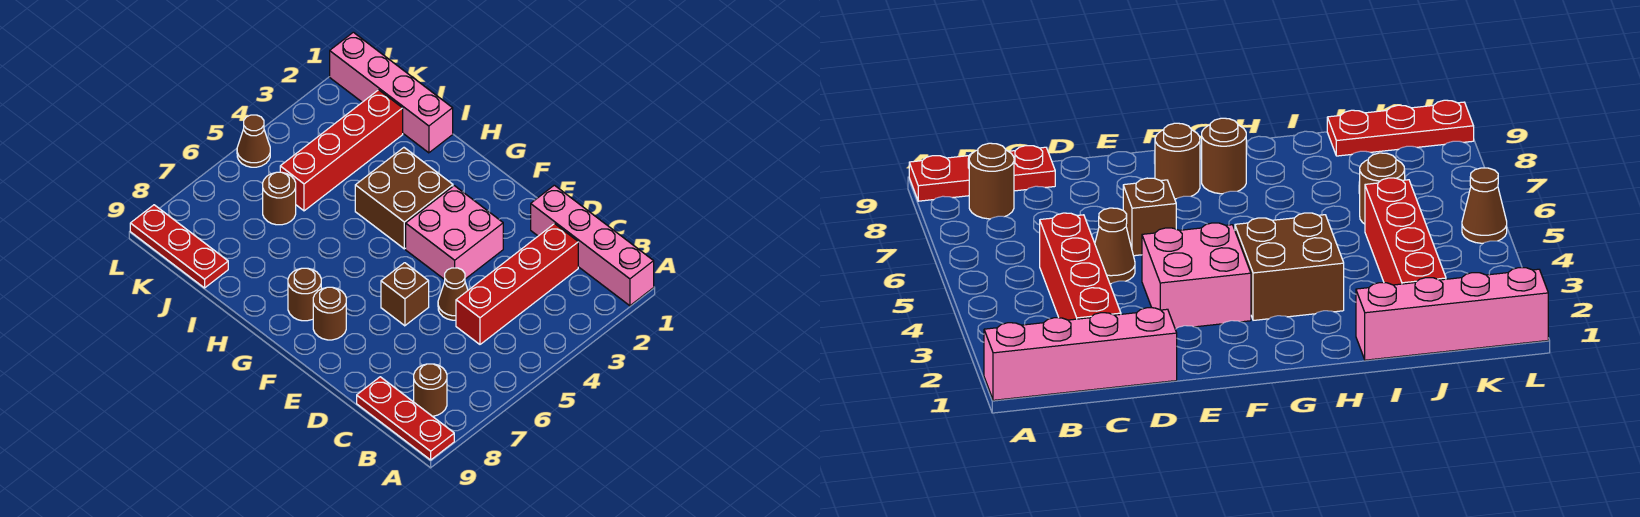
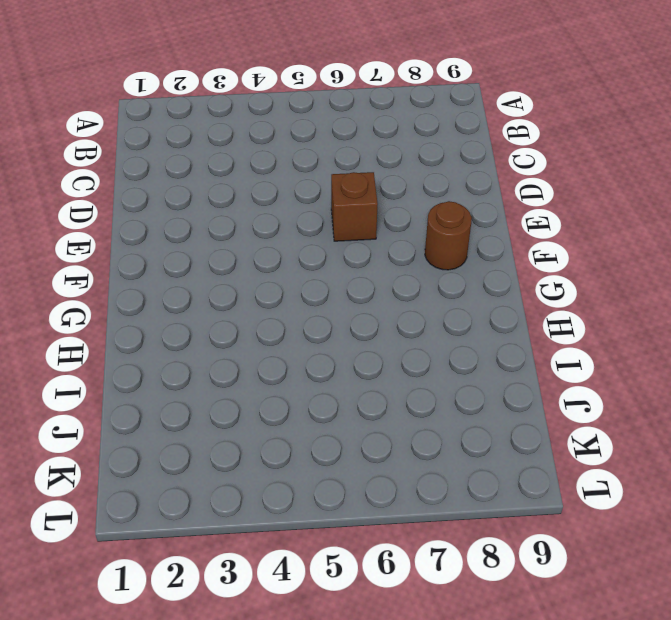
none -> pink 1x4 brick [531,185,654,306]
none -> red 1x3 plate [357,377,454,460]
none -> brown 1x1 round brick [414,364,447,416]

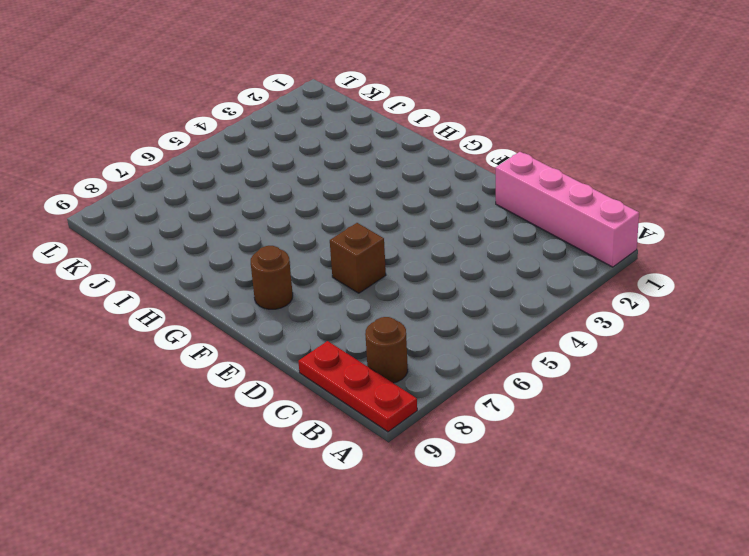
none -> red 1x4 brick [456,224,578,344]
none -> brown 1x1 cone [438,268,468,320]
none -> pink 2x2 brick [406,186,503,280]

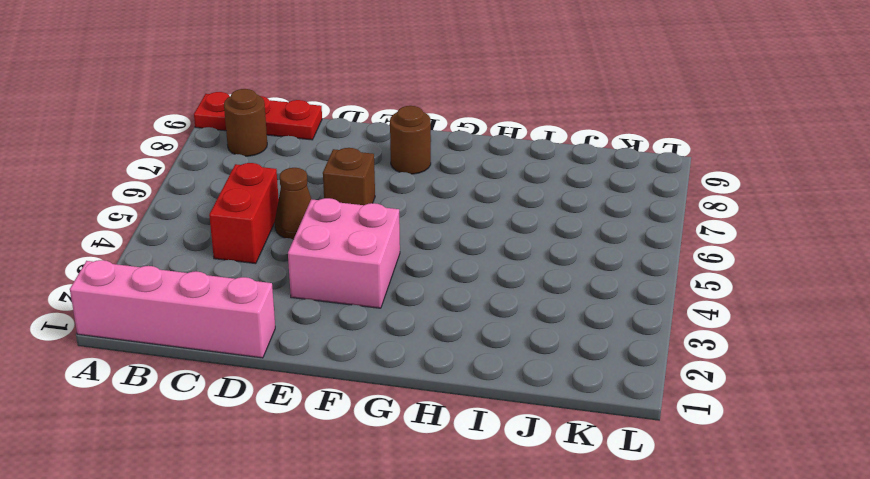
red 1x2 brick [209,163,279,264] -> red 1x4 brick [456,224,578,344]
none -> brown 2x2 brick [355,148,453,249]
none -> brown 1x1 round brick [288,268,321,321]
none -> pink 1x4 brick [330,32,453,153]

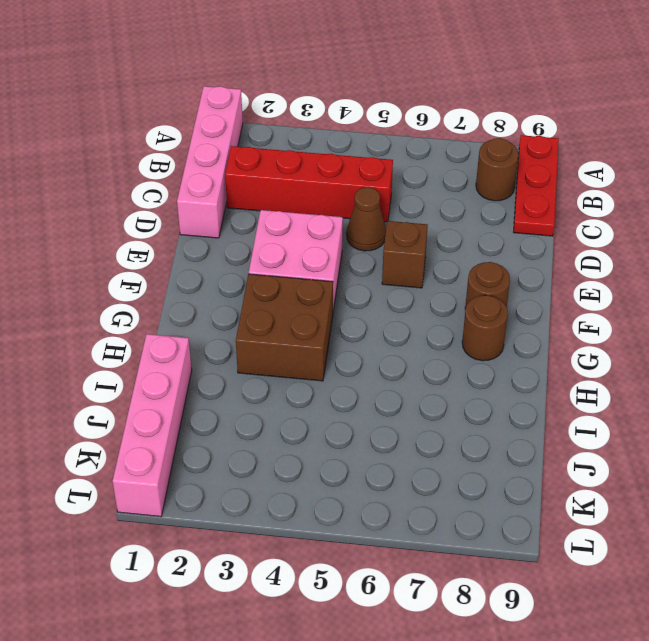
none -> red 1x4 brick [280,90,403,211]
none -> brown 1x1 round brick [263,172,296,225]
none -> red 1x3 plate [130,205,228,288]

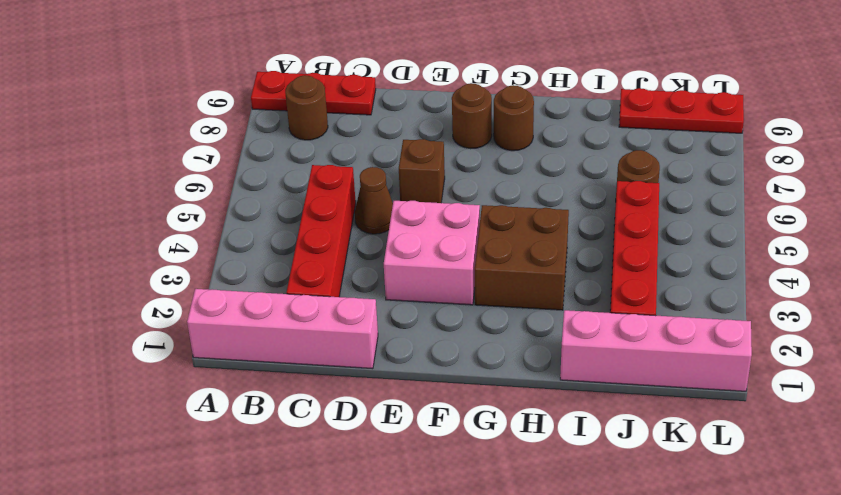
none -> brown 1x1 cone [237,115,270,167]

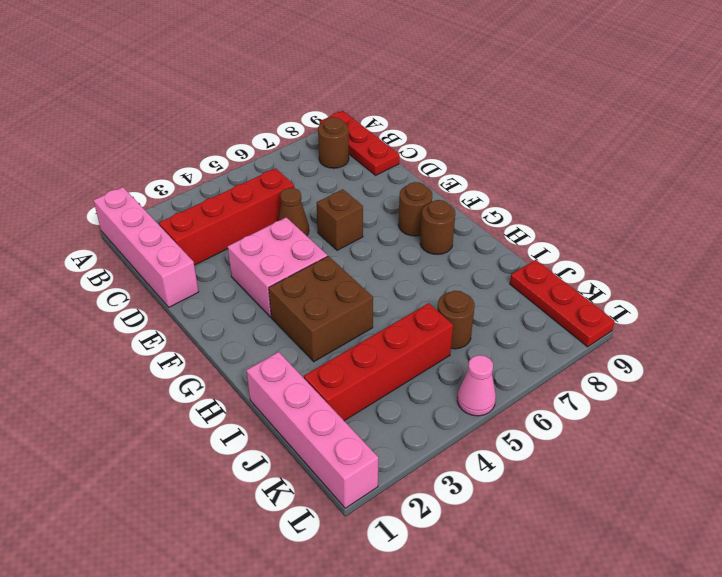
pink 1x1 cone [457,355,496,416] -> brown 1x1 cone [237,115,270,167]

